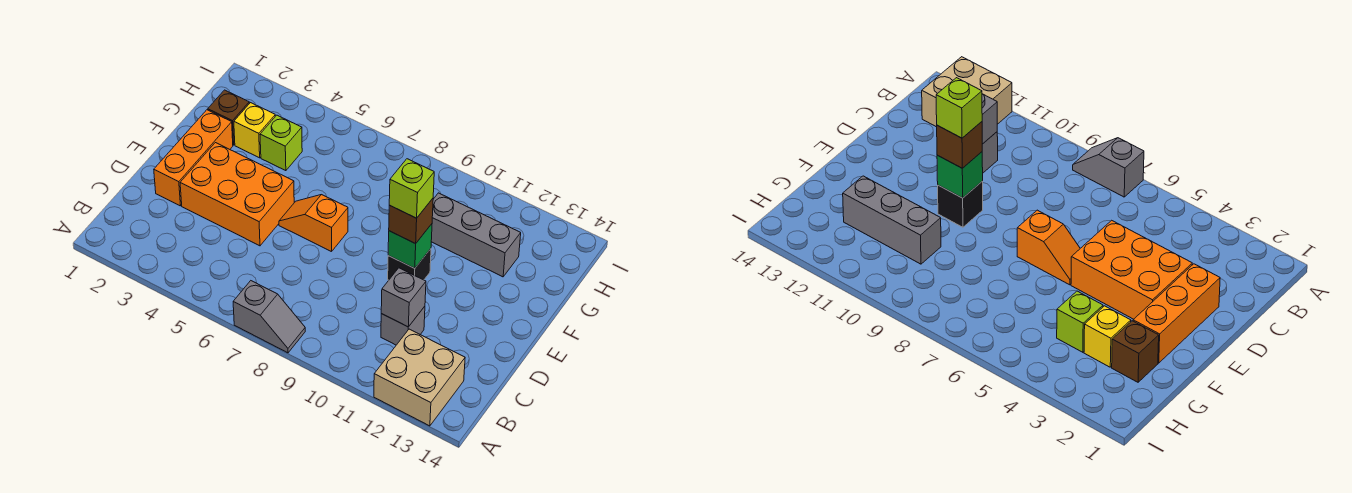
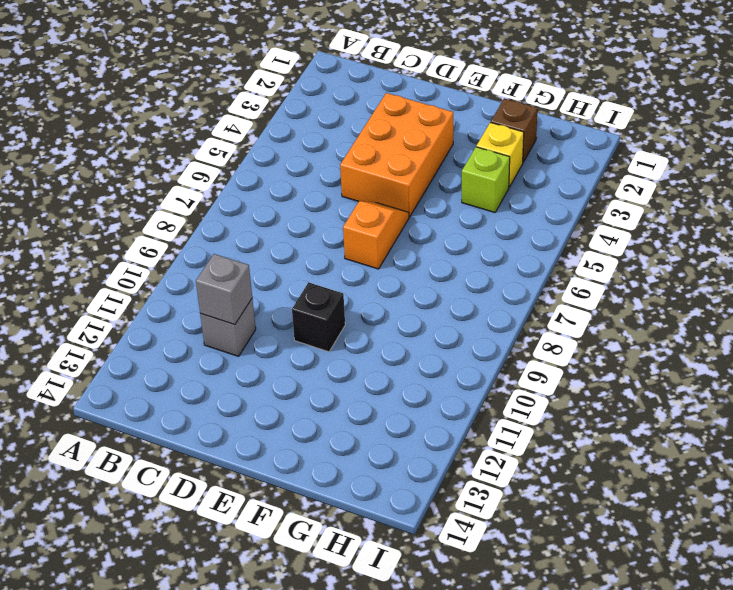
none -> grey 1x2 slope [233,281,305,353]
none -> tan 2x2 brick [374,329,465,426]
none -> orange 1x3 brick [154,110,233,206]

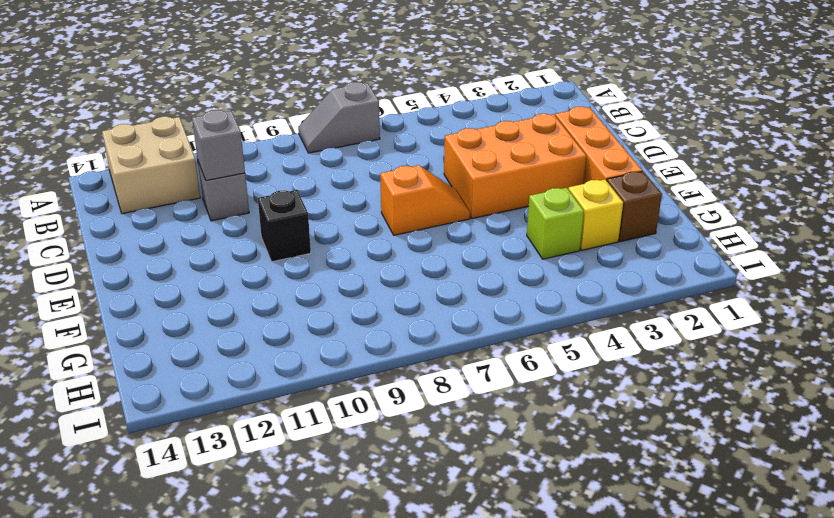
none -> grey 1x3 brick [431,193,521,277]
none -> green 1x1 brick [388,224,432,268]
none -> brown 1x1 brick [389,199,433,244]

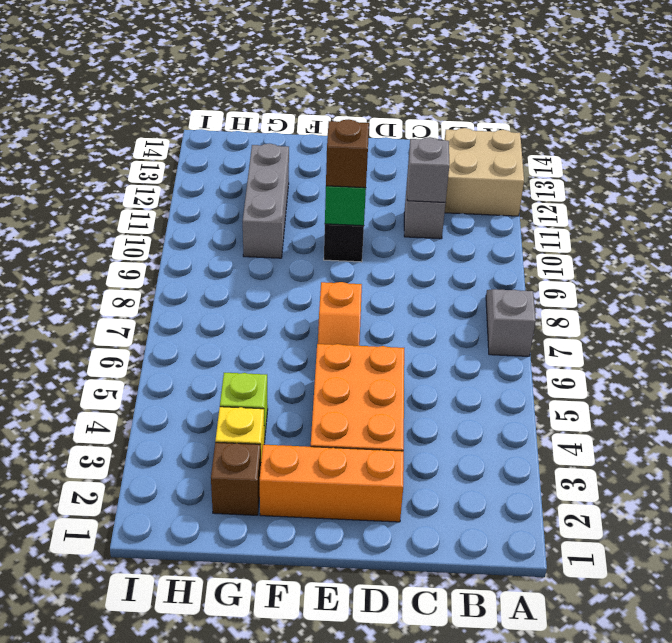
none -> lime 1x1 brick [389,159,434,218]

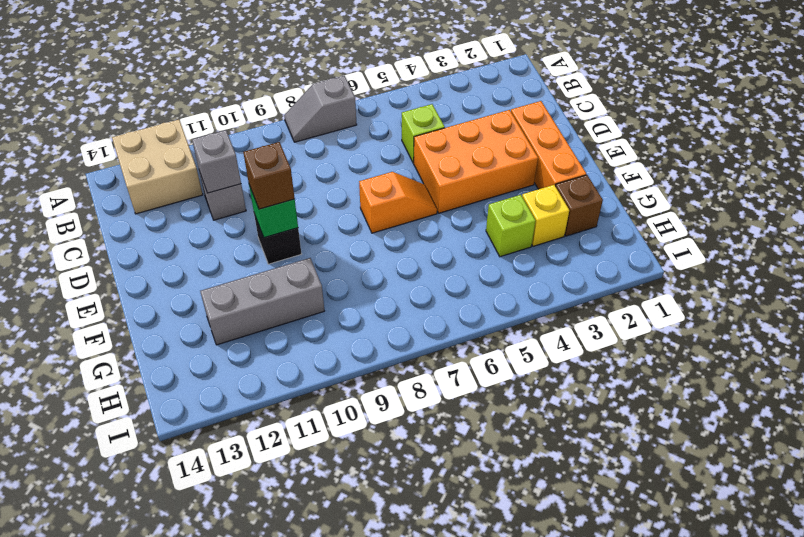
lime 1x1 brick [402,104,445,163] -> lime 1x1 brick moved to [389,159,434,218]

